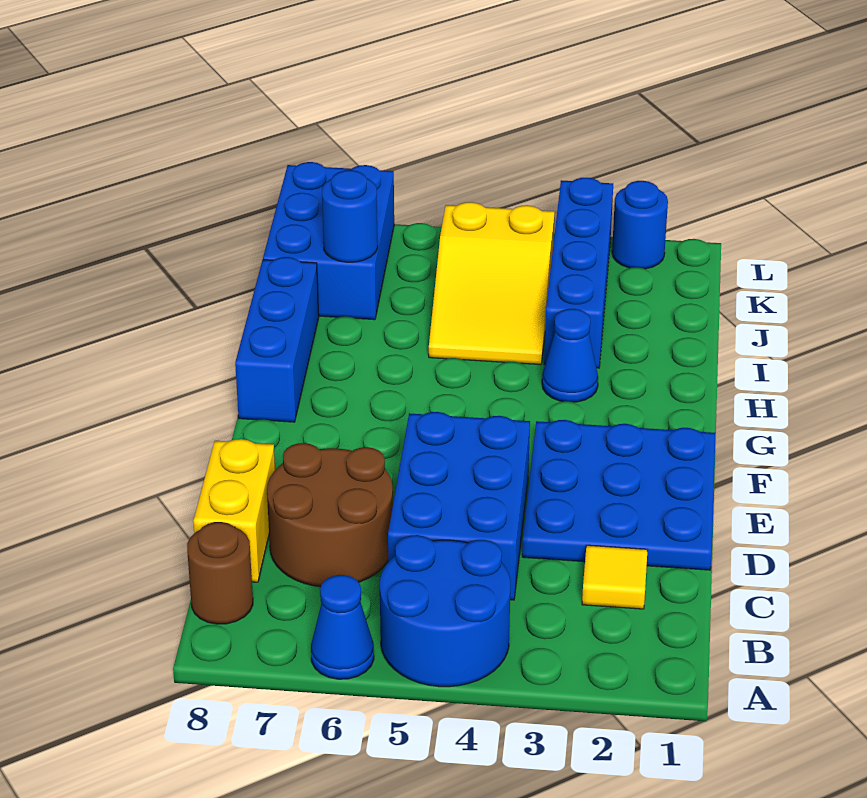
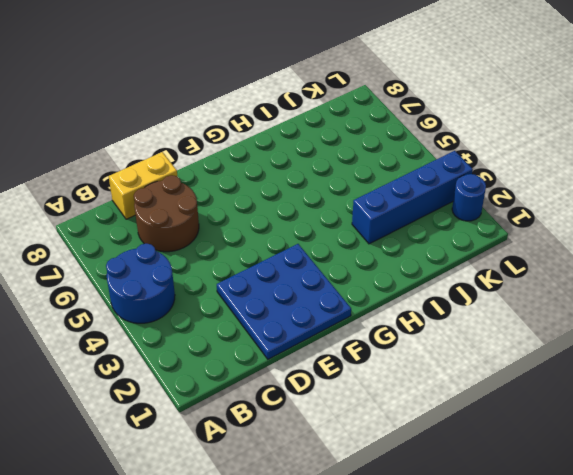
none -> blue 1x1 cone [311,575,374,679]
none -> brown 1x1 round brick [187,522,253,624]
none -> yellow 1x1 tile [582,545,647,609]

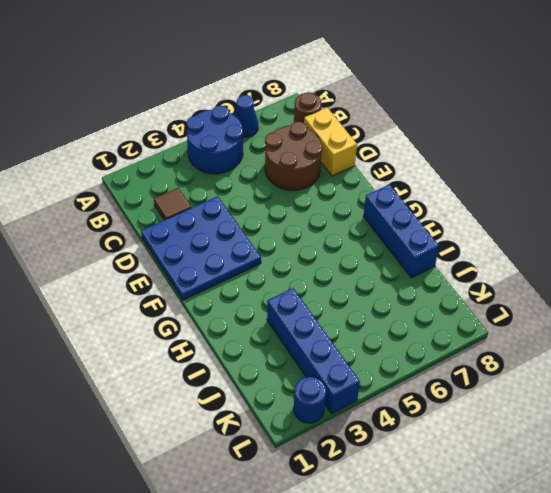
brown 1x1 tile [154,188,192,220] -> yellow 1x1 tile [582,545,647,609]
none -> blue 2x3 brick [388,412,530,600]
none -> blue 1x1 cone [542,309,598,402]
none -> yellow 2x3 slope [429,202,555,365]

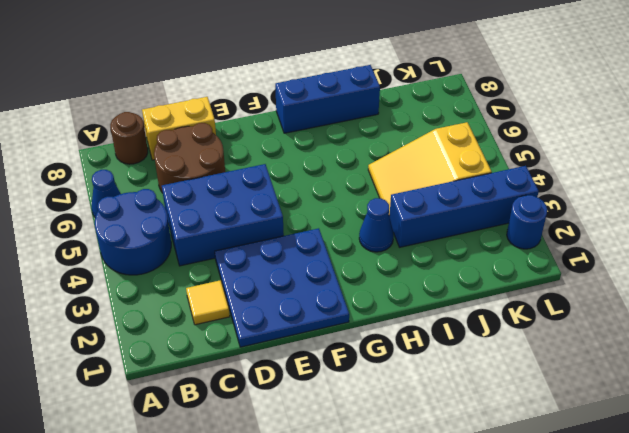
none -> blue 2x3 brick [263,162,394,320]
none -> blue 1x1 round brick [322,170,378,262]

